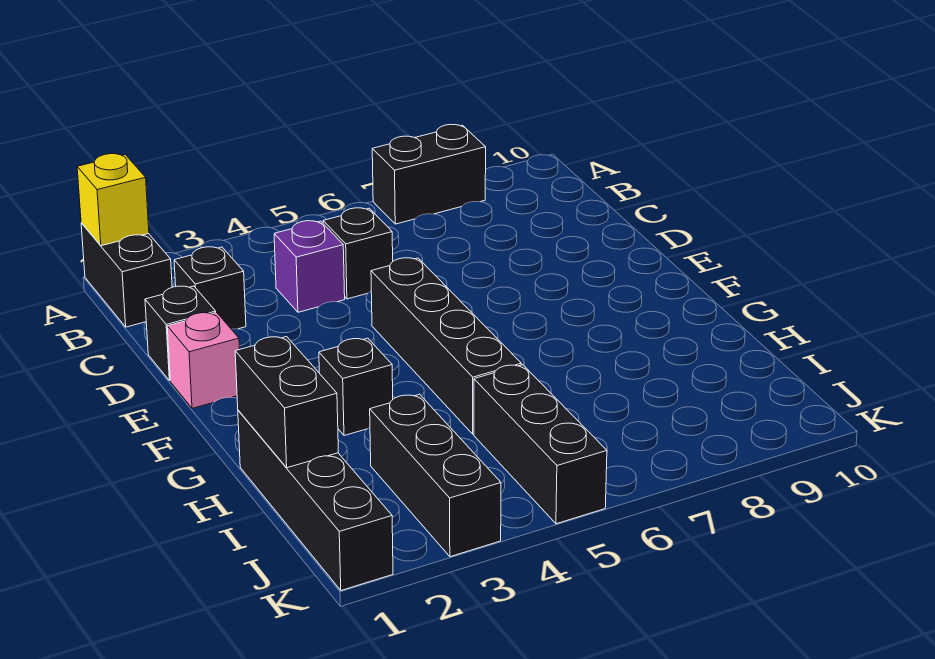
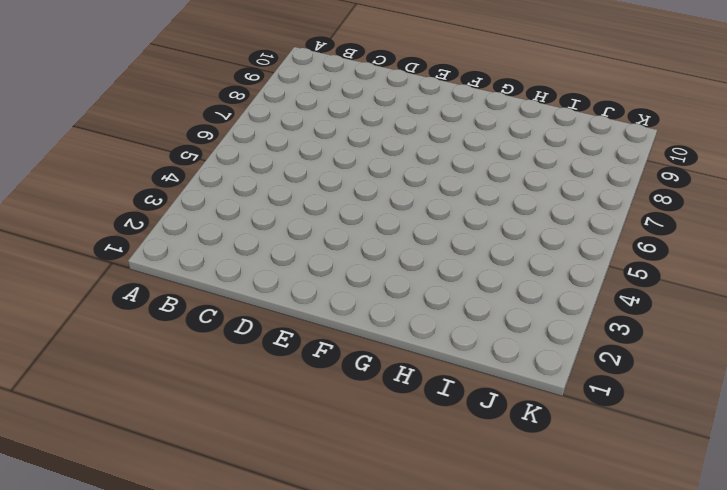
none -> black 1x2 brick [81,223,172,327]
none -> black 1x2 brick [372,124,486,224]
none -> black 1x1 brick [174,247,246,329]

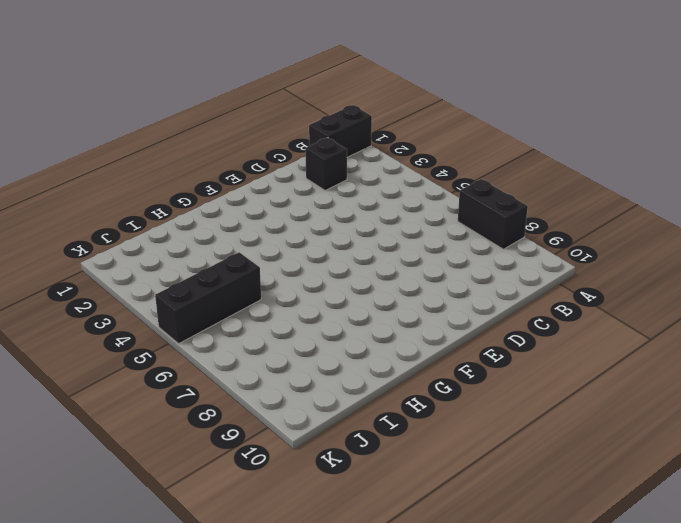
none -> purple 1x1 brick [274,221,345,312]
none -> black 1x1 brick [323,208,393,299]
none -> black 1x1 brick [145,286,216,381]

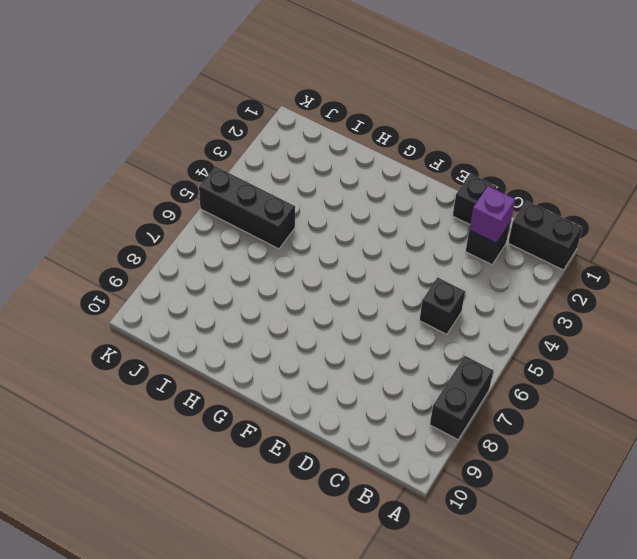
purple 1x1 brick [469,186,515,243] -> purple 1x1 brick moved to [274,221,345,312]
none -> pink 1x1 brick [167,313,240,408]
none -> black 1x4 brick [371,258,521,434]
none -> black 1x1 brick [319,338,393,436]

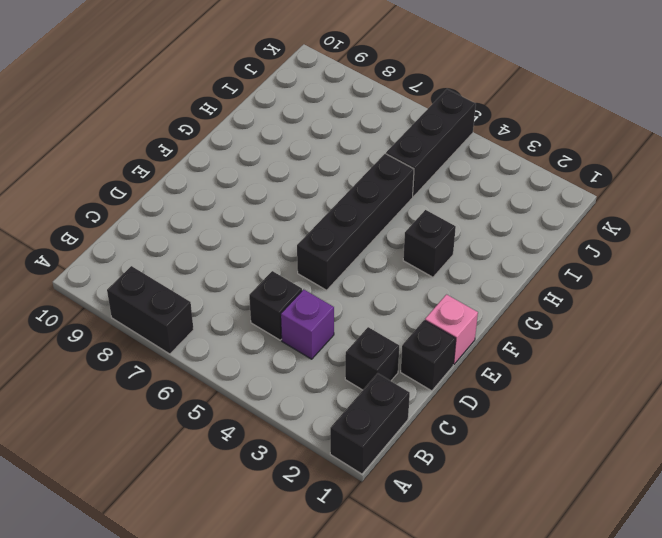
none -> black 1x4 brick [238,410,393,590]
none -> black 1x3 brick [370,394,501,557]
none -> yellow 1x1 brick [77,154,149,246]

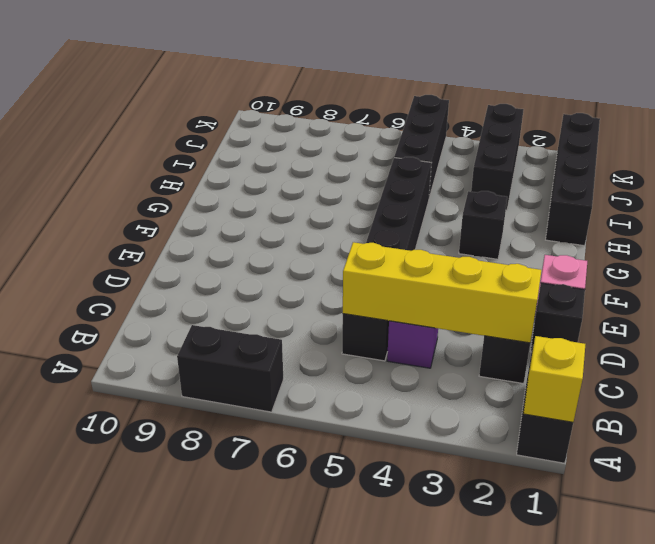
yellow 1x4 brick [343,242,541,343] -> none
none -> black 1x2 brick [235,337,338,468]

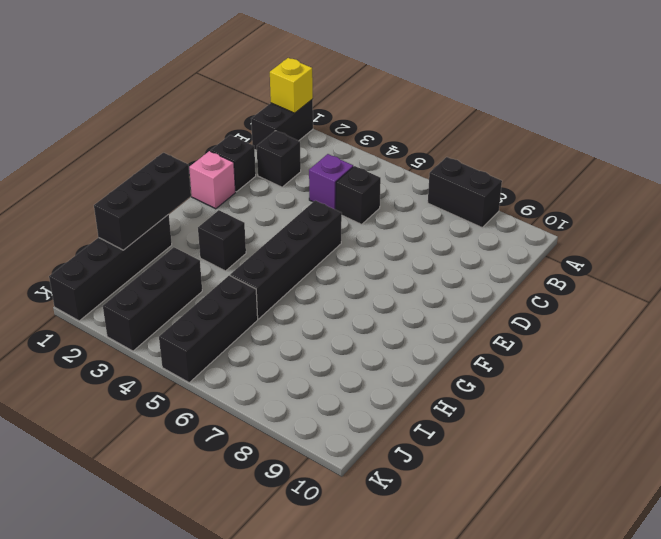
black 1x3 brick [94,153,191,250] -> black 1x2 brick [235,337,338,468]

